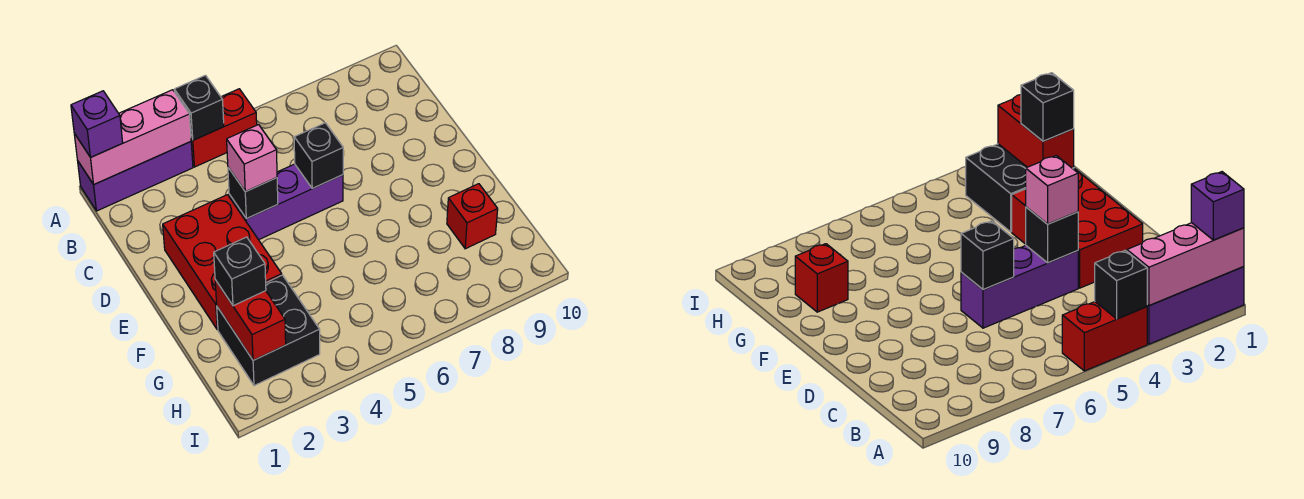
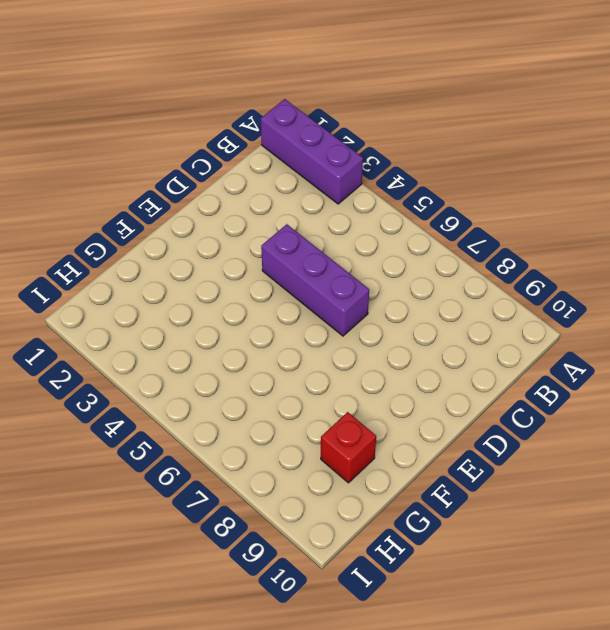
none -> red 1x2 brick [191,89,257,167]
none -> red 2x3 brick [163,195,282,330]
none -> black 2x2 brick [217,275,320,386]

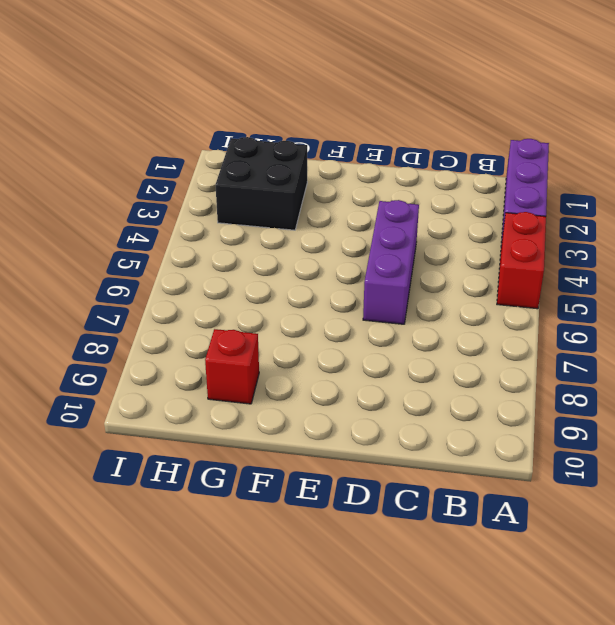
none -> red 2x3 brick [163,195,282,330]
none -> pink 1x3 brick [74,90,191,185]
none -> black 1x1 brick [174,75,224,140]

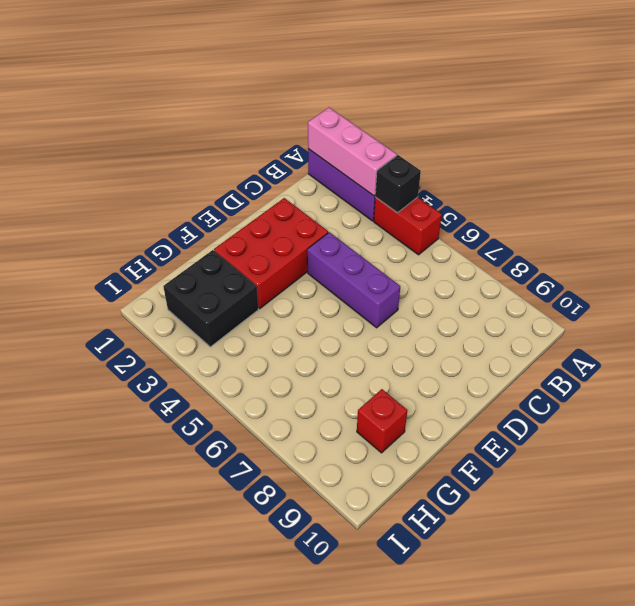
none -> black 1x1 brick [228,168,278,219]
none -> black 1x1 brick [294,123,343,188]
none -> red 1x2 brick [215,280,286,360]

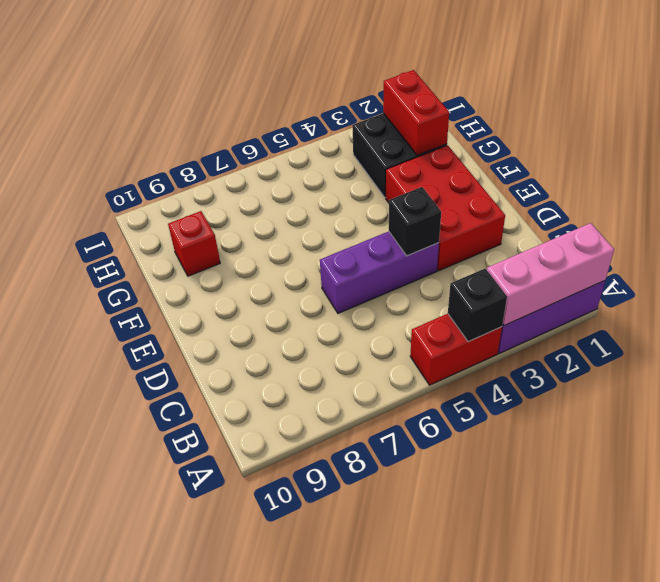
none -> black 1x1 brick [294,123,343,188]
none -> purple 1x1 brick [71,91,123,157]
none -> pink 1x1 brick [227,125,277,192]

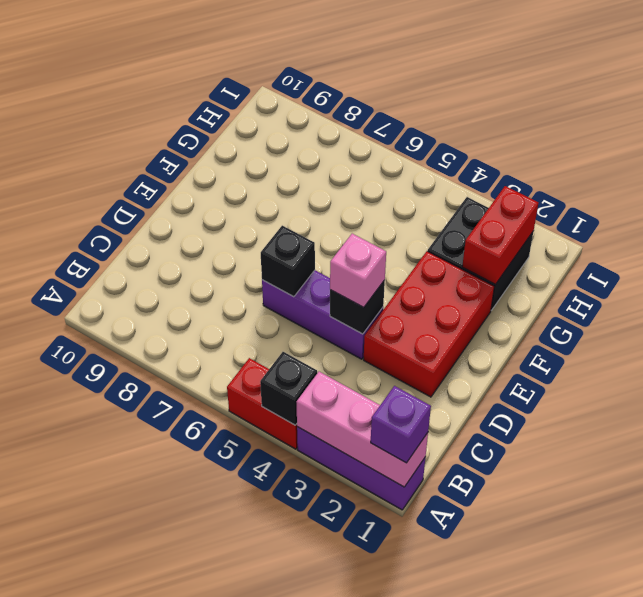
none -> red 1x1 brick [447,184,498,249]
none -> black 1x1 brick [214,237,266,306]

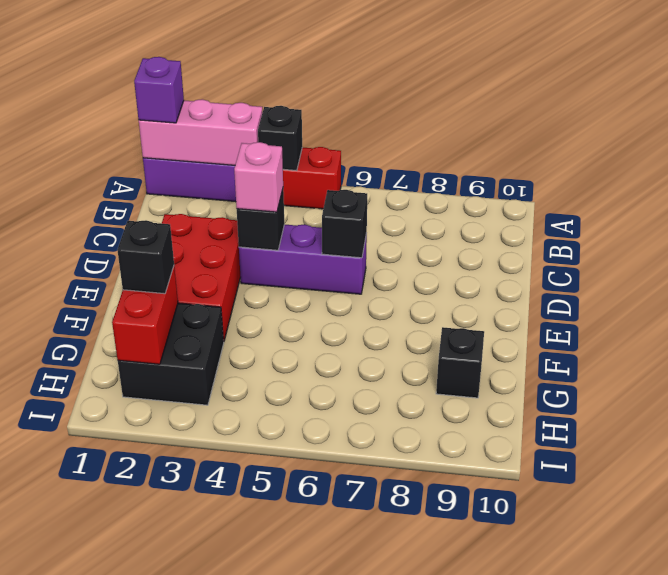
black 1x1 brick [436,327,484,398] -> red 1x1 brick [447,184,498,249]

